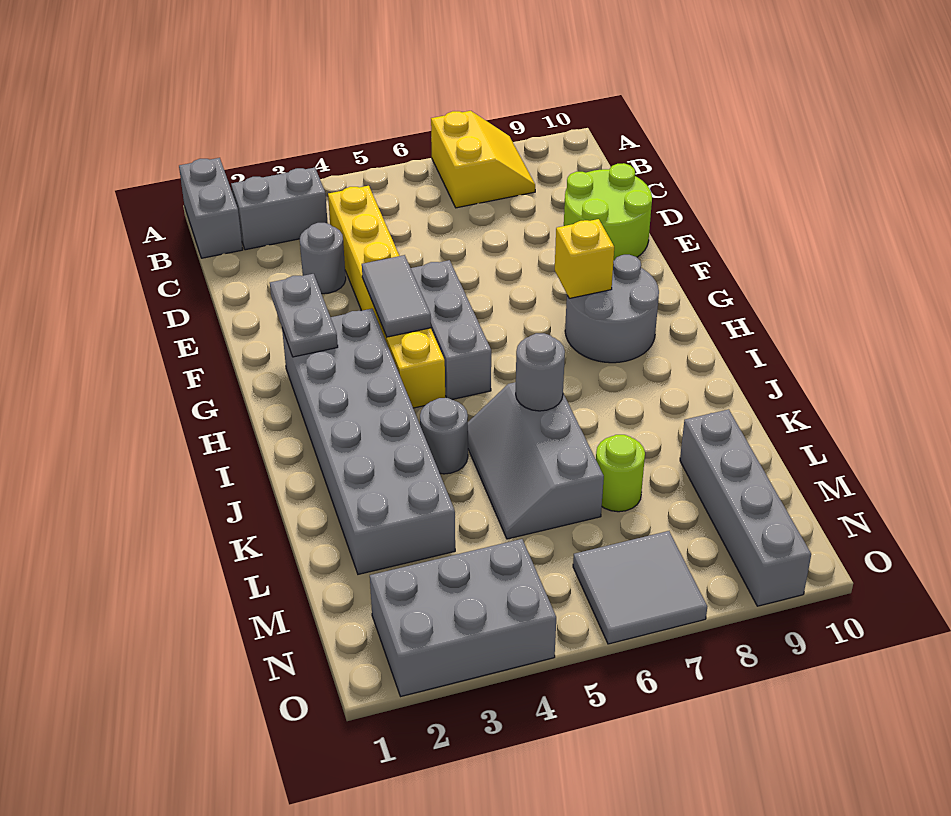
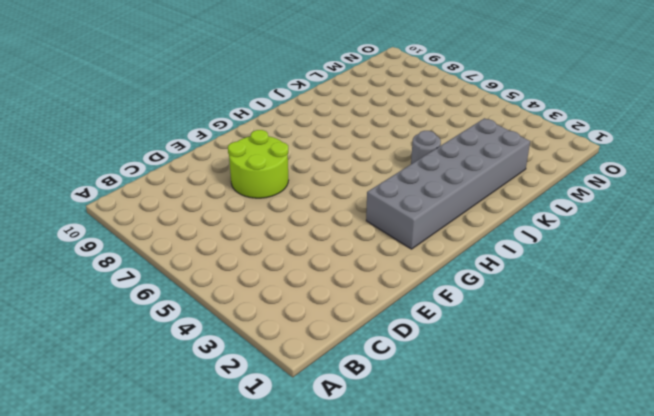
lime 2x2 round brick [228,130,289,198] -> lime 2x2 round brick moved to [564,163,652,260]
none -> grey 1x2 brick [179,158,243,258]
none -> yellow 2x2 slope [431,111,535,208]
none -> grey 1x2 brick [231,168,328,250]

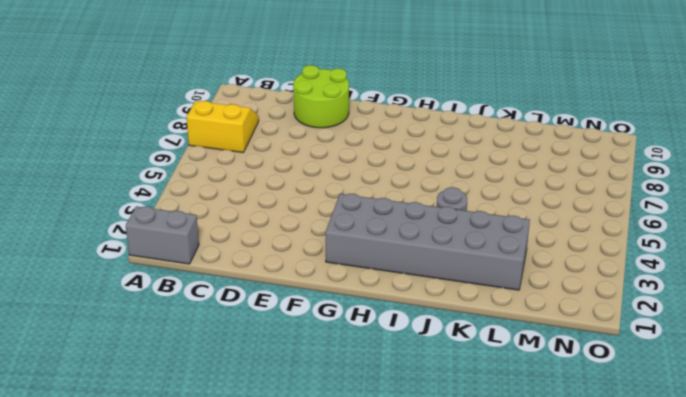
none -> grey 1x2 brick [231,168,328,250]
none -> yellow 1x6 brick [328,186,445,408]
none -> grey 1x1 round brick [300,223,346,294]

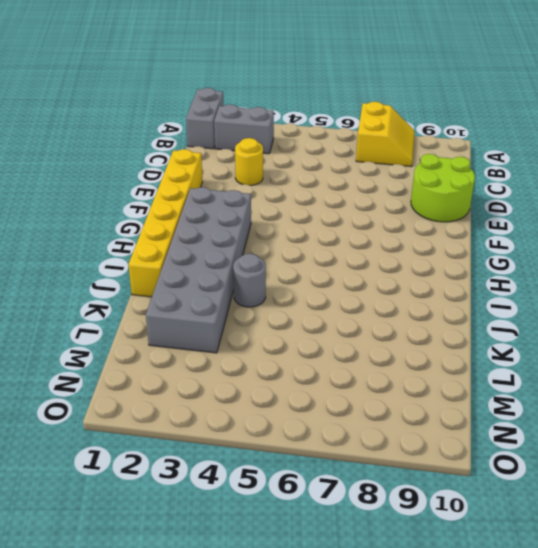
yellow 1x1 round brick [235,138,263,185] -> grey 1x1 round brick [300,223,346,294]
yellow 1x6 brick [128,149,202,297] -> yellow 1x6 brick moved to [328,186,445,408]
none -> grey 1x3 brick [411,260,491,400]
none -> grey 2x2 round brick [565,255,659,363]
none -> grey 2x3 slope [468,382,604,539]

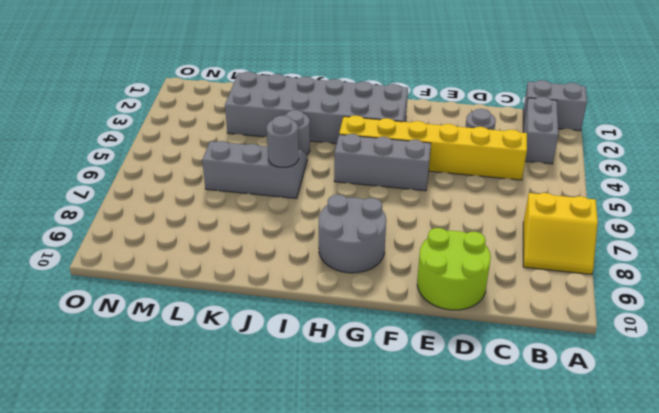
none -> lime 1x1 round brick [596,435,645,512]
none -> grey 1x4 brick [680,409,811,606]
none -> grey 2x3 brick [370,539,556,696]

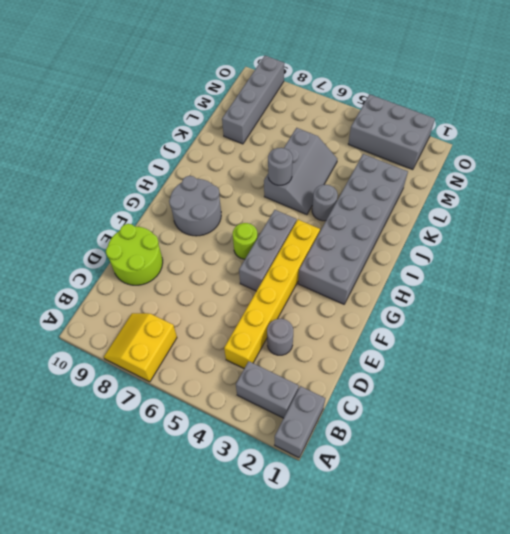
lime 1x1 round brick [233,223,258,259] -> lime 1x1 round brick moved to [596,435,645,512]
none -> grey 2x2 tile [573,531,707,644]
none -> grey 1x2 plate [270,274,338,357]
none -> grey 1x2 tile [362,255,431,337]

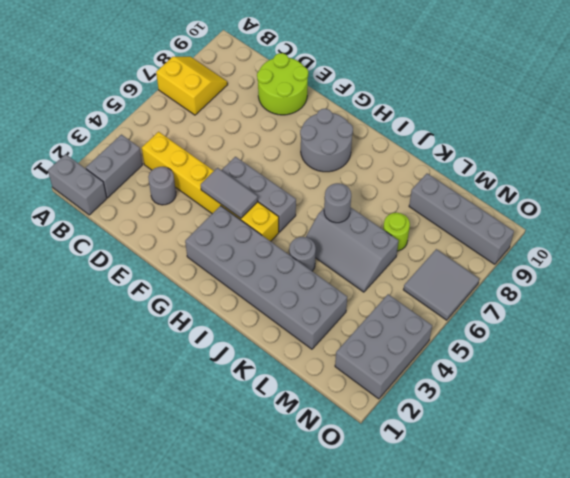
none -> grey 1x2 plate [270,274,338,357]
none -> yellow 1x1 brick [555,219,614,298]

